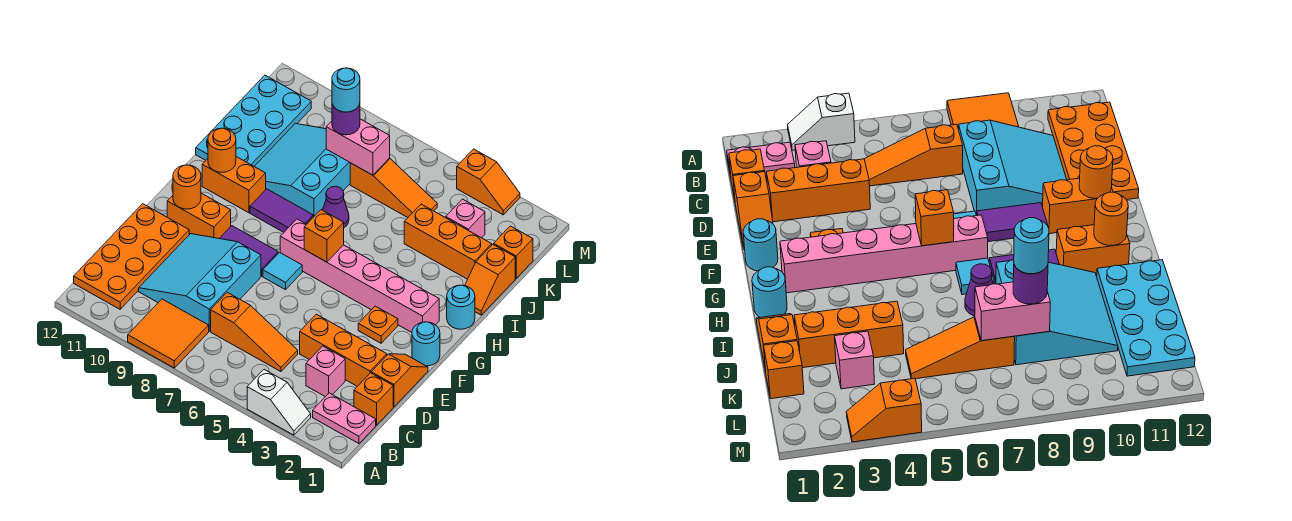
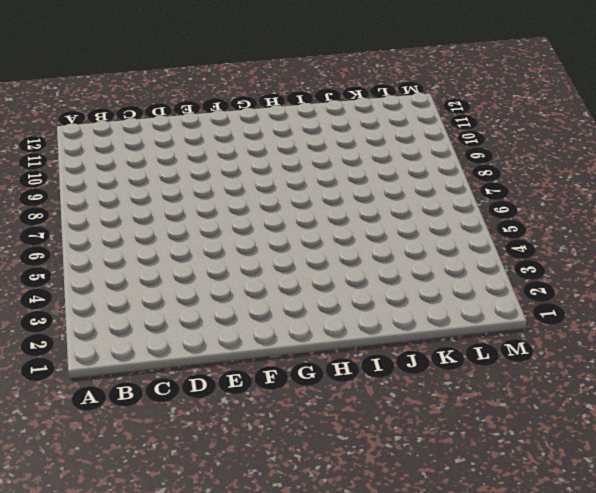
none -> white 1x2 slope [247,370,311,435]
none -> orange 2x2 tile [128,299,209,368]
none -> pink 1x2 plate [313,393,376,443]
none -> orange 2x4 plate [74,204,189,309]

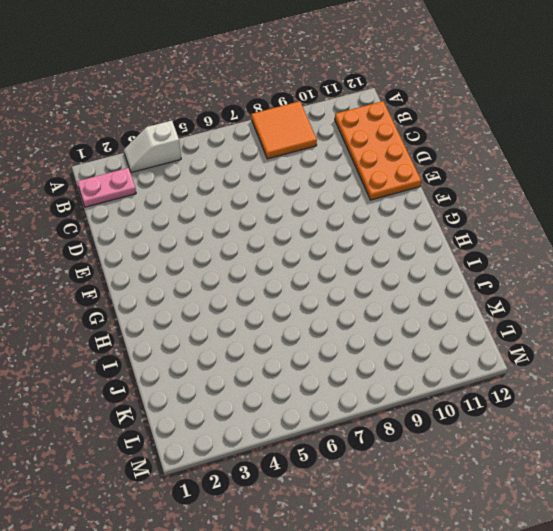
none -> orange 1x1 brick [354,373,393,425]
none -> pink 1x1 brick [306,346,345,397]
none -> orange 1x3 slope [211,292,298,372]
none -> cyan 3x3 slope [139,234,261,331]

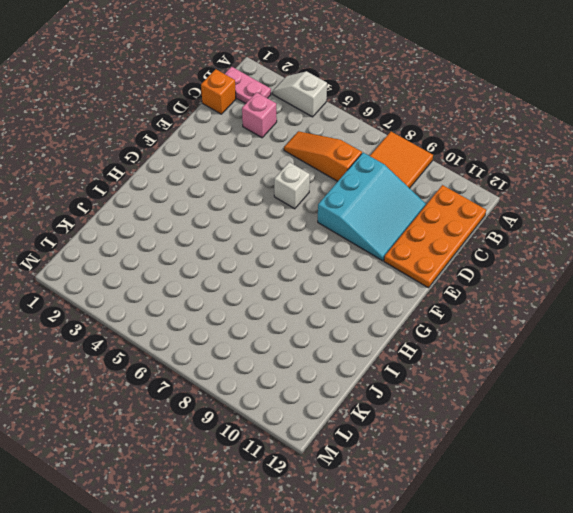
white 1x1 brick [274,162,310,209] -> none
none -> orange 1x2 slope [371,354,428,407]
none -> orange 1x3 brick [300,314,387,386]
none -> cyan 1x1 round brick [412,322,440,366]
none -> orange 1x1 plate [358,306,398,343]

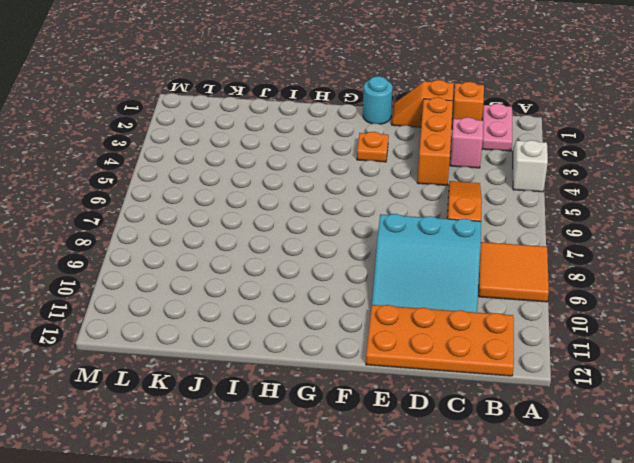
none -> cyan 1x1 tile [263,252,302,290]
none -> purple 1x2 tile [219,226,278,276]
none -> orange 1x2 brick [167,193,231,238]
none -> pink 1x6 brick [280,219,439,332]

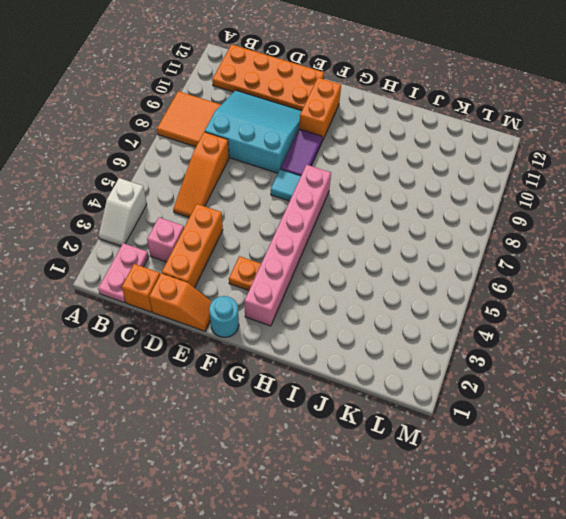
none -> cyan 1x1 round brick [447,285,475,329]
none -> cyan 1x1 tile [956,258,994,295]
none -> purple 1x2 tile [250,189,313,232]
none -> orange 1x2 brick [202,157,266,213]

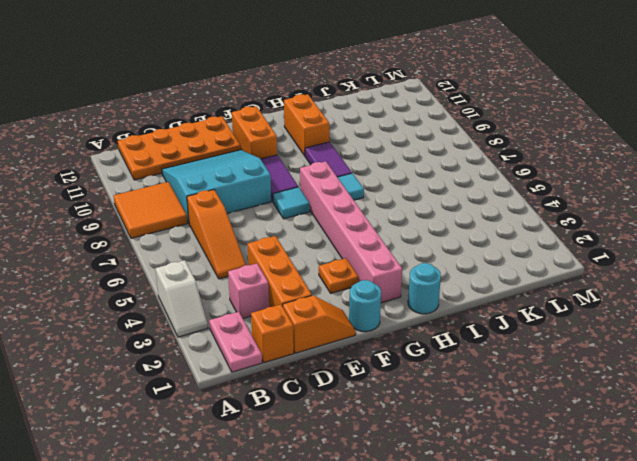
none -> orange 1x2 slope [465,244,515,315]
none -> purple 1x1 cone [323,186,349,227]
none -> cyan 3x3 slope [254,123,350,217]
none -> cyan 2x4 plate [196,75,311,166]

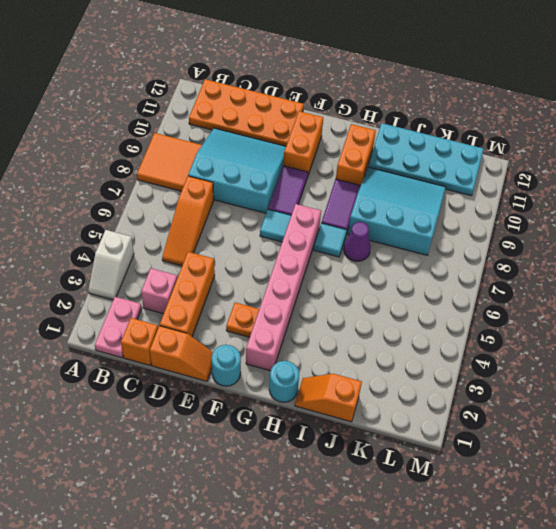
none -> orange 1x3 brick [404,204,492,279]
none -> orange 1x1 brick [494,226,533,278]
none -> pink 1x1 brick [446,199,485,238]
none -> orange 1x3 slope [350,158,437,217]

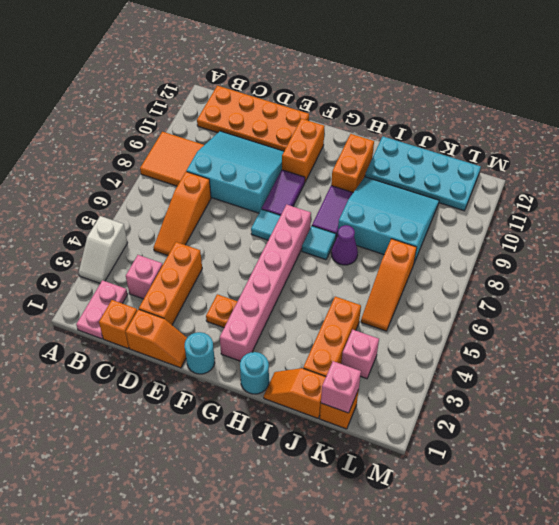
pink 1x1 brick [321,361,361,413] -> none
none -> orange 1x2 slope [457,149,520,215]
none -> orange 1x1 round brick [173,165,201,209]
none -> orange 1x1 brick [304,210,344,262]
none -> orange 1x1 round brick [208,128,236,172]

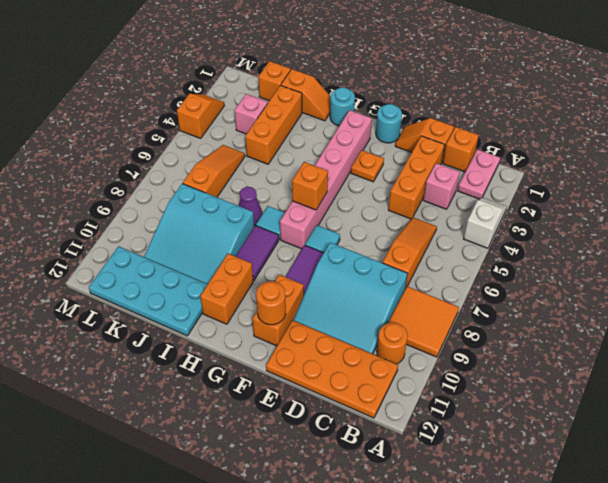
orange 1x1 round brick [377,323,408,364] -> orange 1x1 round brick moved to [208,128,236,172]
none -> pink 1x2 brick [326,119,390,175]
none -> purple 1x1 round brick [332,104,360,135]
none -> cyan 1x1 round brick [332,68,360,112]

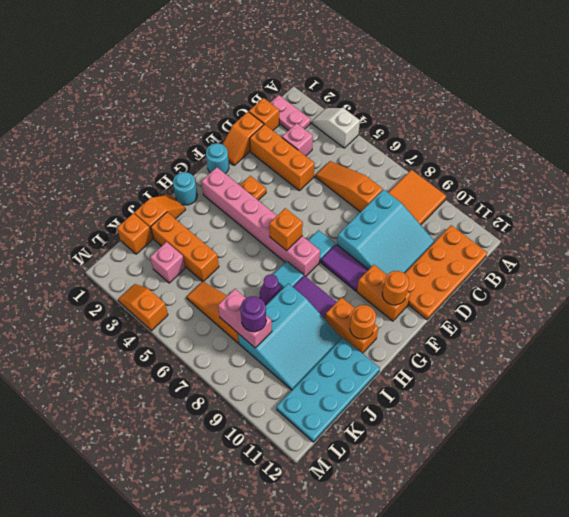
none -> cyan 1x1 round brick [332,68,360,112]

